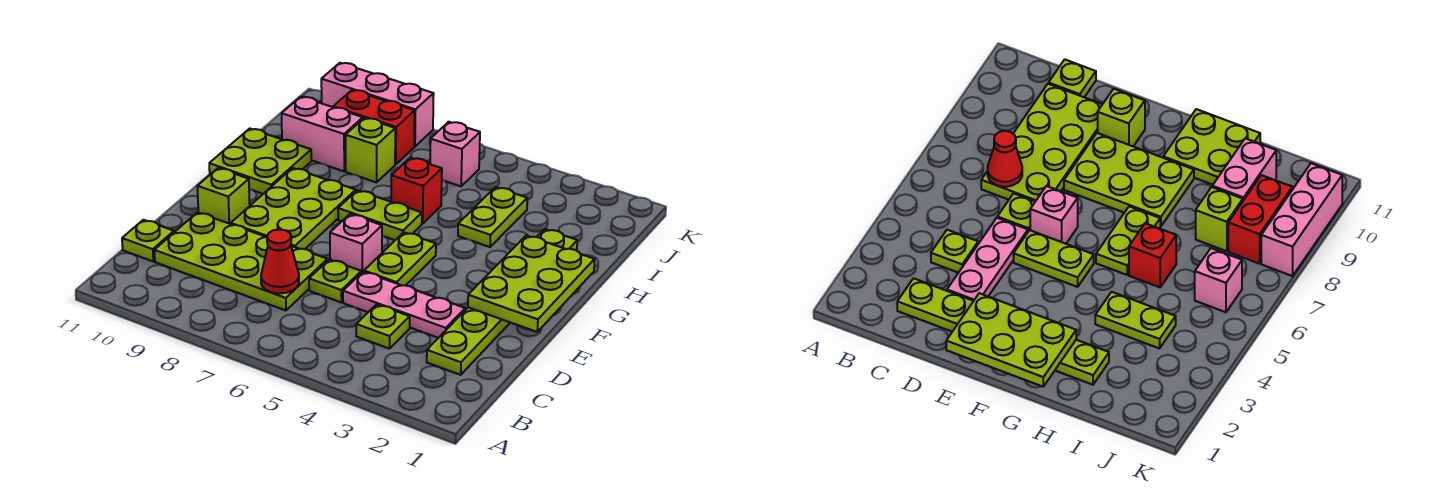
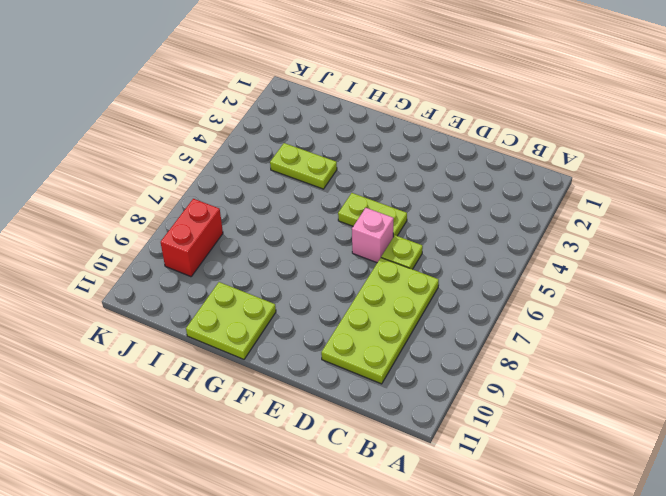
none -> lime 1x6 plate [427,229,577,375]
none -> lime 1x1 plate [356,304,410,349]
none -> lime 1x1 plate [122,220,174,261]

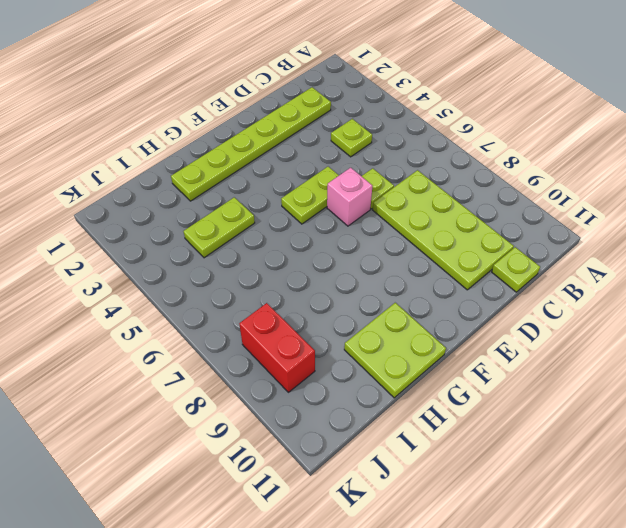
none -> pink 1x3 plate [343,272,465,338]
none -> lime 2x3 plate [231,168,356,249]
none -> lime 1x1 brick [197,168,250,224]

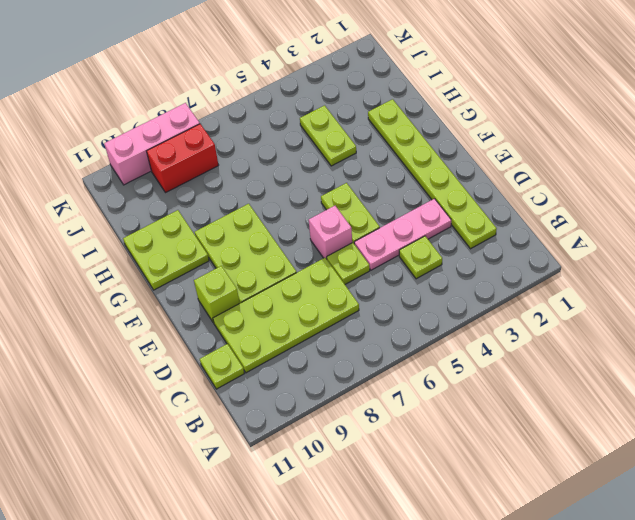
none -> lime 1x2 plate [338,190,422,240]
none -> red 1x1 brick [391,158,442,224]
none -> lime 1x1 brick [346,118,395,182]

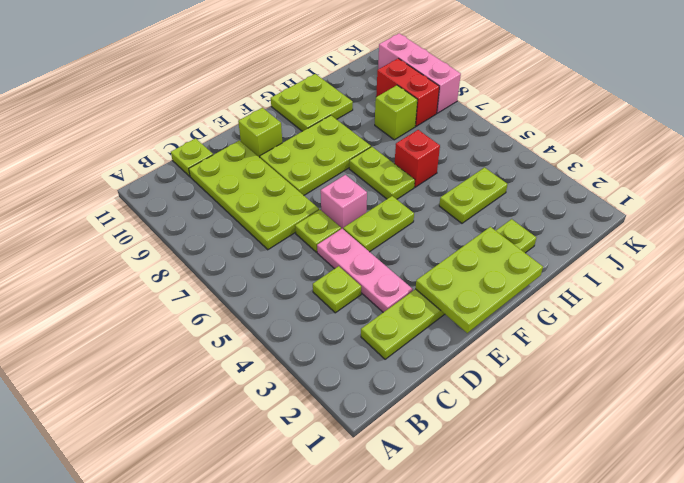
none -> pink 1x2 brick [282,97,363,171]
none -> pink 1x1 brick [430,122,480,186]
none -> red 1x1 cone [261,229,299,293]

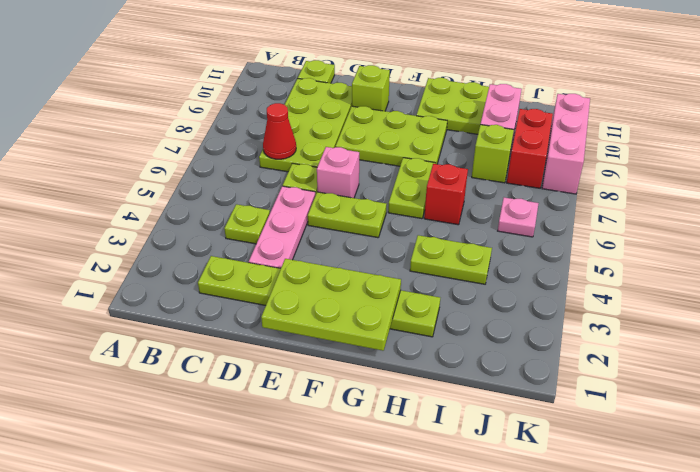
pink 1x1 plate [498,197,539,237] -> pink 1x1 brick [430,122,480,186]

